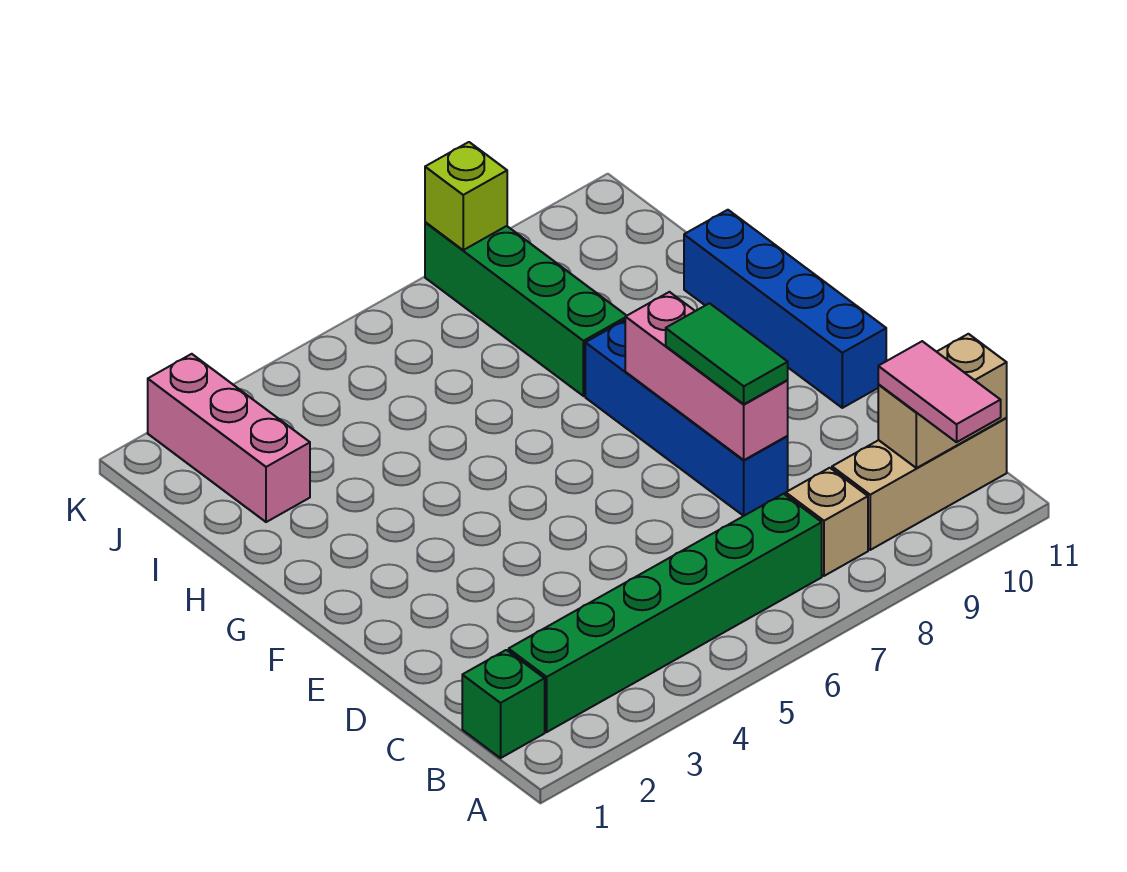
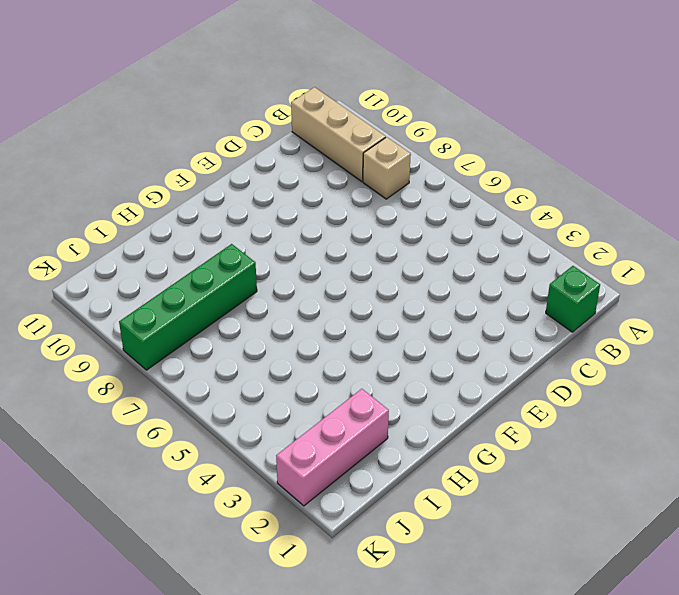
none -> green 1x6 brick [509,494,822,732]
none -> blue 1x4 brick [585,320,788,516]
none -> blue 1x4 brick [684,210,886,408]

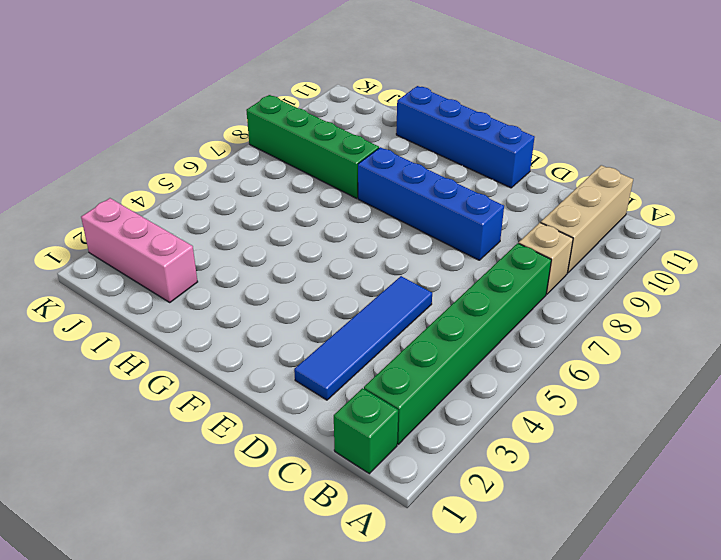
blue 1x4 tile [294,276,432,400] -> none
none -> tan 1x2 brick [878,334,1007,468]
none -> pink 1x3 brick [625,292,788,460]
none -> lime 1x1 brick [425,142,507,250]

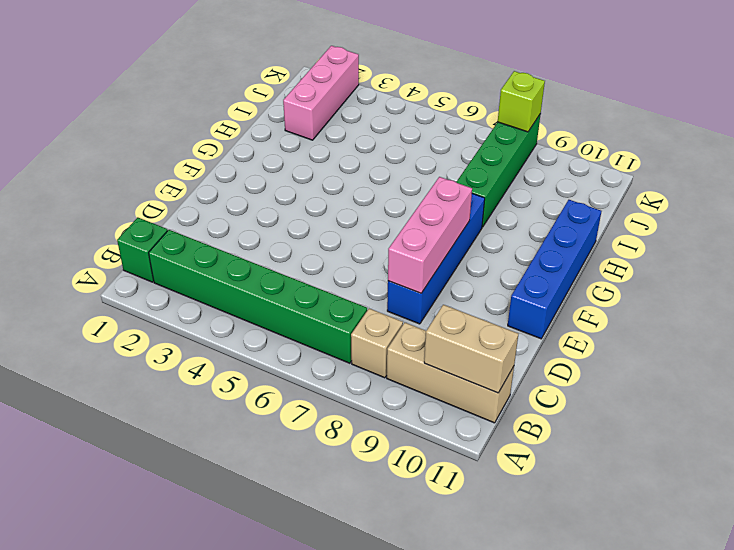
none -> pink 1x2 tile [878,341,1001,442]
none -> green 1x2 tile [666,303,788,404]

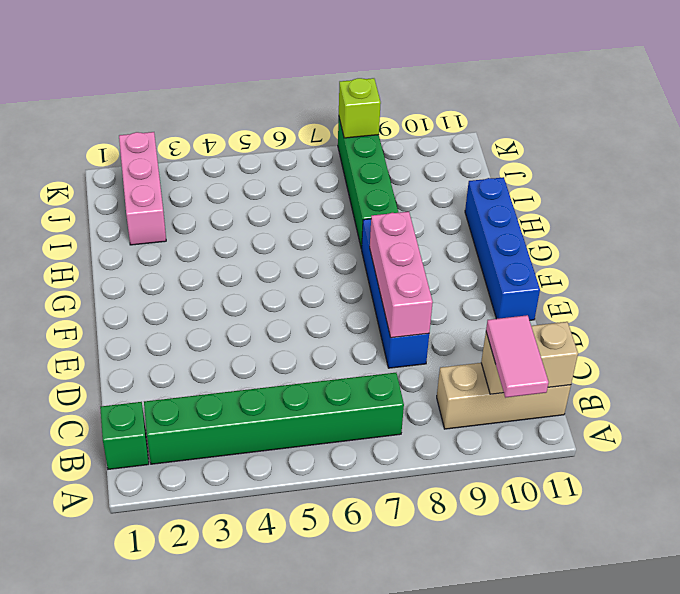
none -> tan 1x1 brick [786,468,868,576]
none -> green 1x2 tile [666,303,788,404]

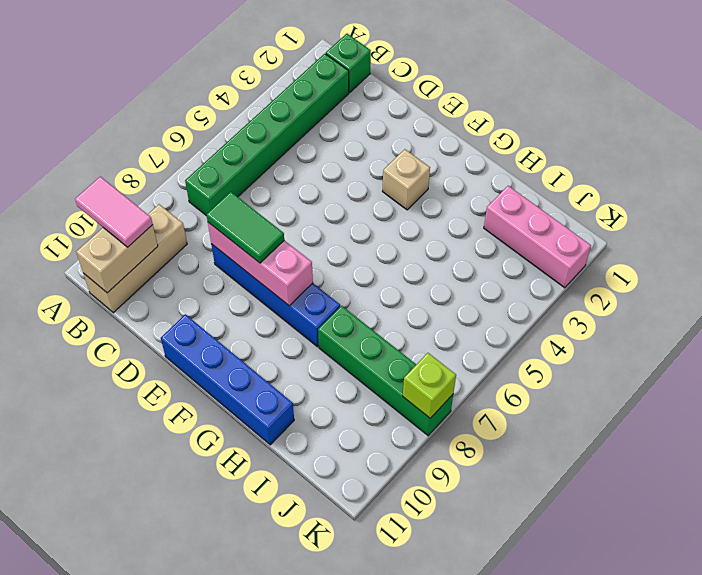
tan 1x1 brick [382,149,430,210] -> tan 1x1 brick moved to [786,468,868,576]

